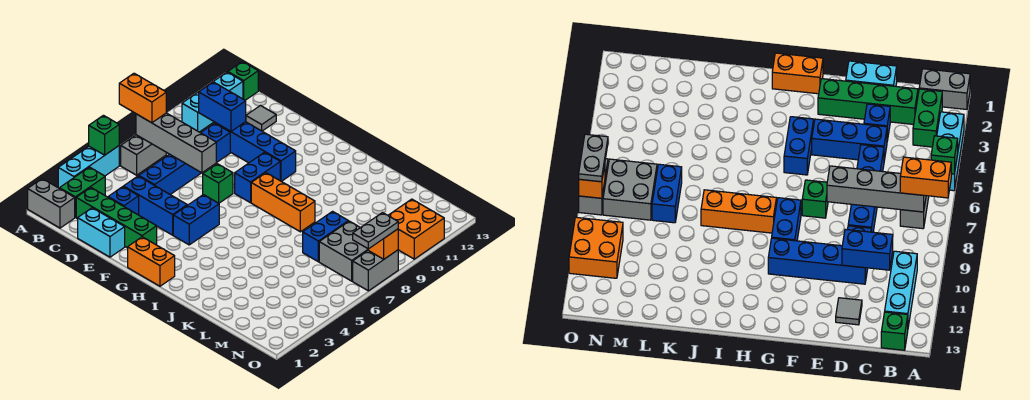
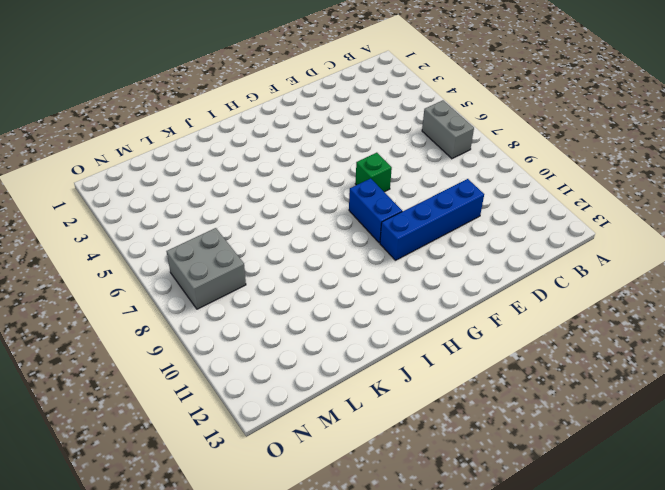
none -> grey 1x2 brick [28,179,75,228]
none -> cyan 1x3 brick [58,146,119,188]
none -> green 1x2 brick [60,167,105,217]

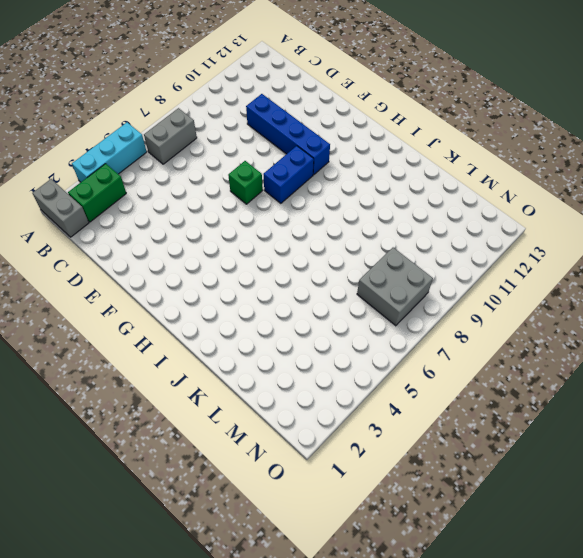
none -> cyan 1x3 brick [182,72,243,132]
none -> green 1x1 brick [228,62,258,100]
none -> green 1x4 brick [76,188,157,248]

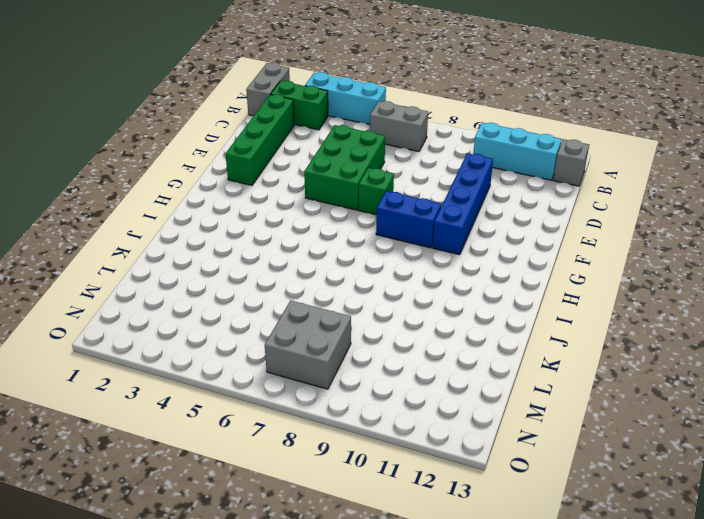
grey 1x1 brick [553,139,589,186] -> green 1x1 brick [228,62,258,100]
green 2x3 brick [304,125,385,210] -> blue 1x4 brick [139,154,201,194]
none -> cyan 1x2 brick [78,208,125,257]
none -> blue 1x1 brick [108,187,139,215]
none -> blue 1x3 brick [123,176,187,235]

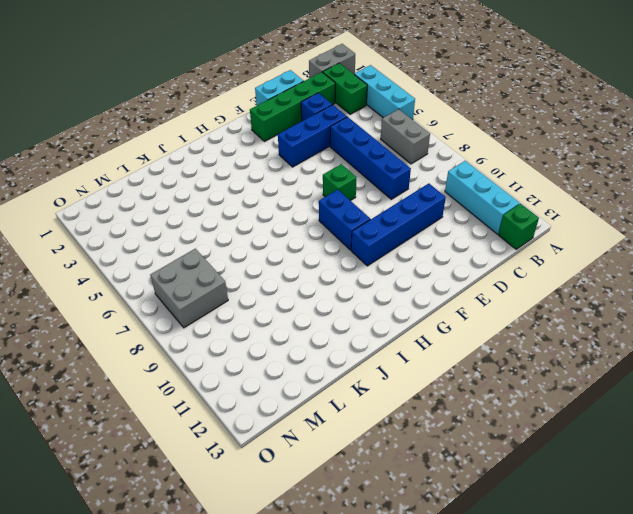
none -> blue 1x1 brick [201,123,230,163]
none -> grey 1x1 tile [246,106,276,131]
none -> orange 1x2 brick [128,237,175,286]

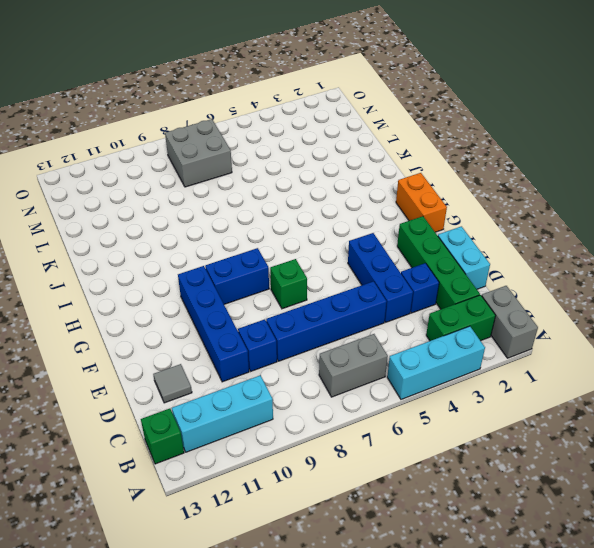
none -> blue 1x2 brick [173,195,219,245]
none -> orange 1x3 brick [251,173,315,232]
none -> blue 1x2 brick [303,211,348,262]

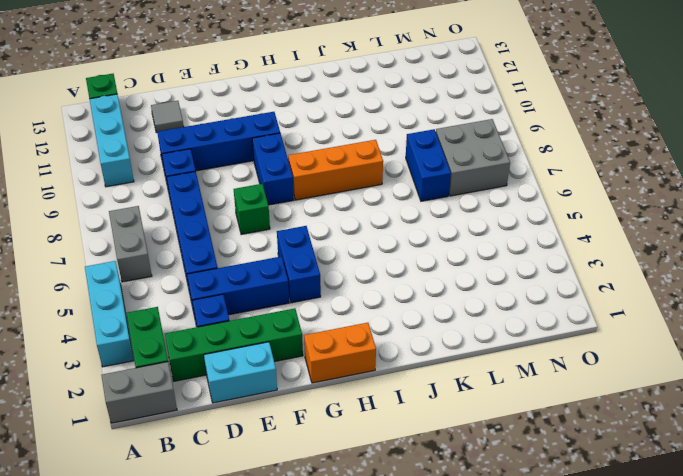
none -> orange 2x2 brick [388,199,444,259]
none -> grey 1x2 brick [353,250,398,291]
none -> green 1x1 brick [89,115,119,155]

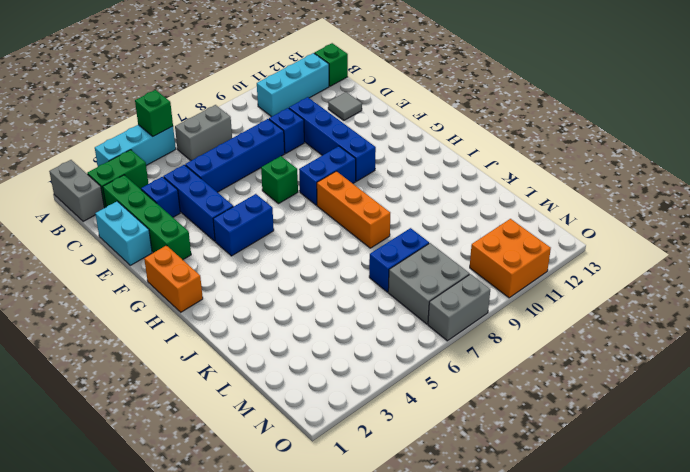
none -> grey 1x4 brick [136,113,216,173]
none -> blue 1x2 brick [199,82,246,131]
none -> orange 1x1 brick [368,229,398,259]

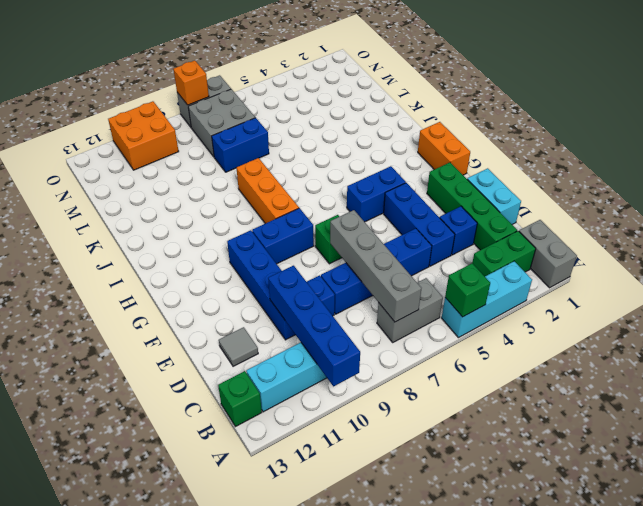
blue 1x4 brick [268,266,360,386] -> blue 1x2 brick [199,82,246,131]
none -> orange 1x2 brick [119,73,166,123]
none -> grey 1x2 plate [353,213,398,249]

